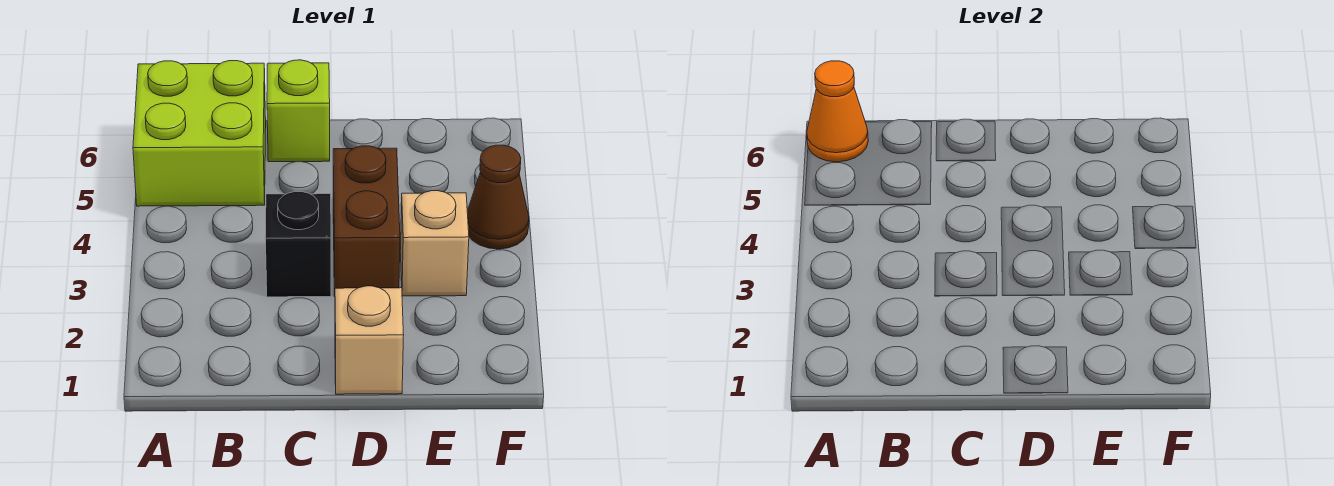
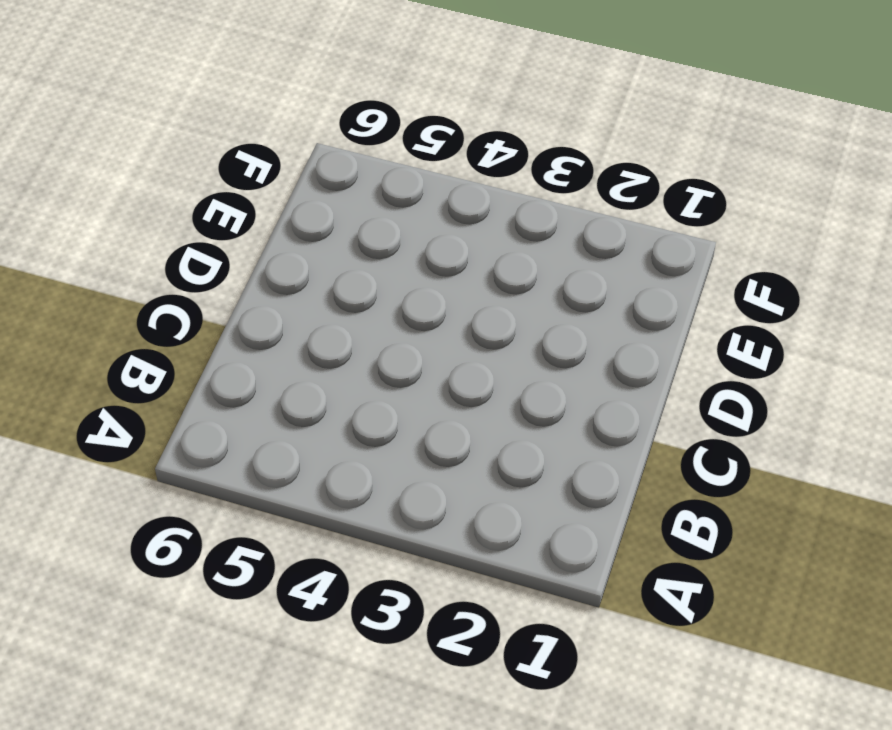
none -> lime 2x2 brick [133,61,266,206]
none -> black 1x1 brick [265,192,331,297]

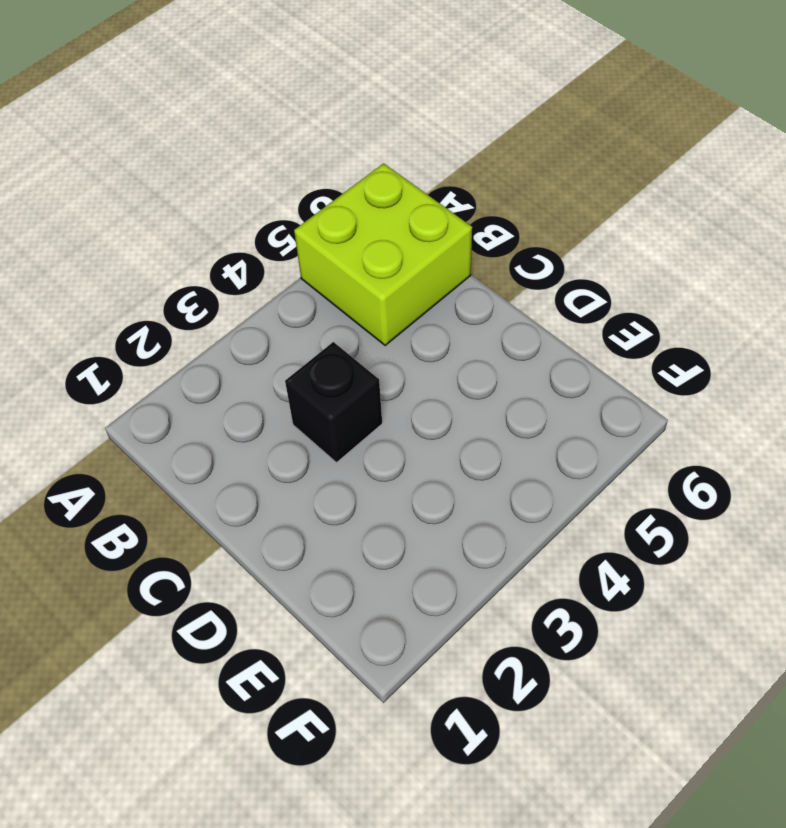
none -> lime 1x1 brick [267,60,330,162]
none -> tan 1x1 brick [335,286,404,394]

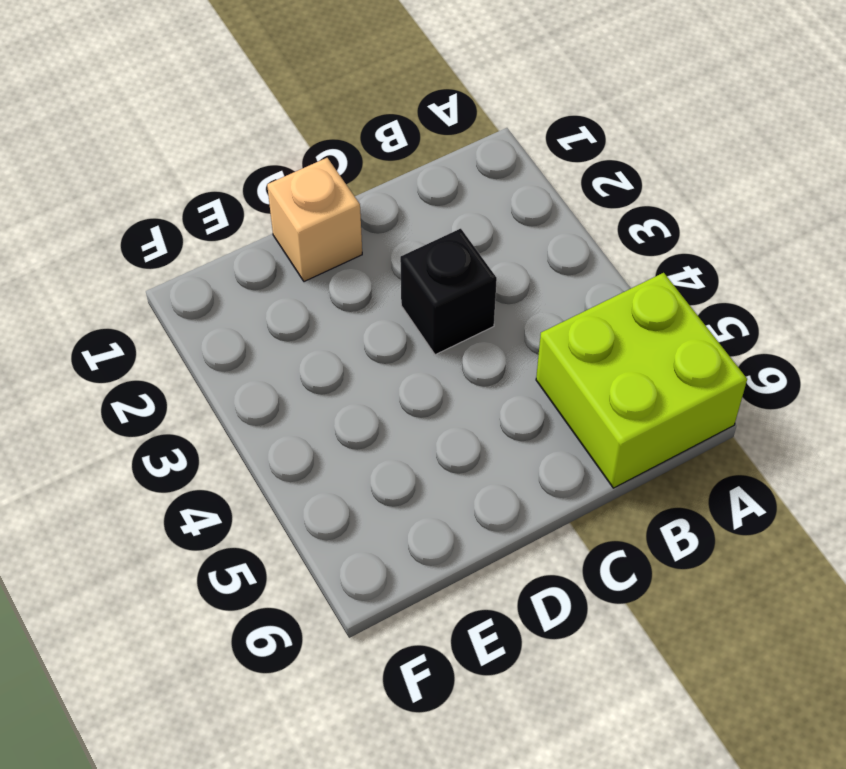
none -> lime 1x1 brick [267,60,330,162]
none -> brown 1x2 brick [333,146,400,296]

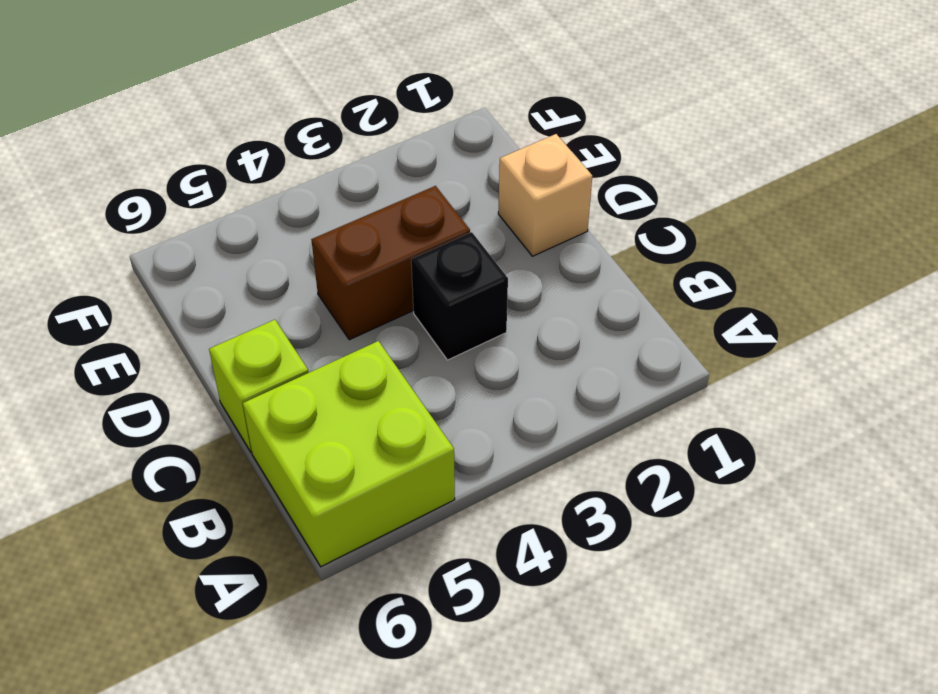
none -> tan 1x1 brick [400,191,469,296]
none -> brown 1x1 cone [467,145,529,249]

